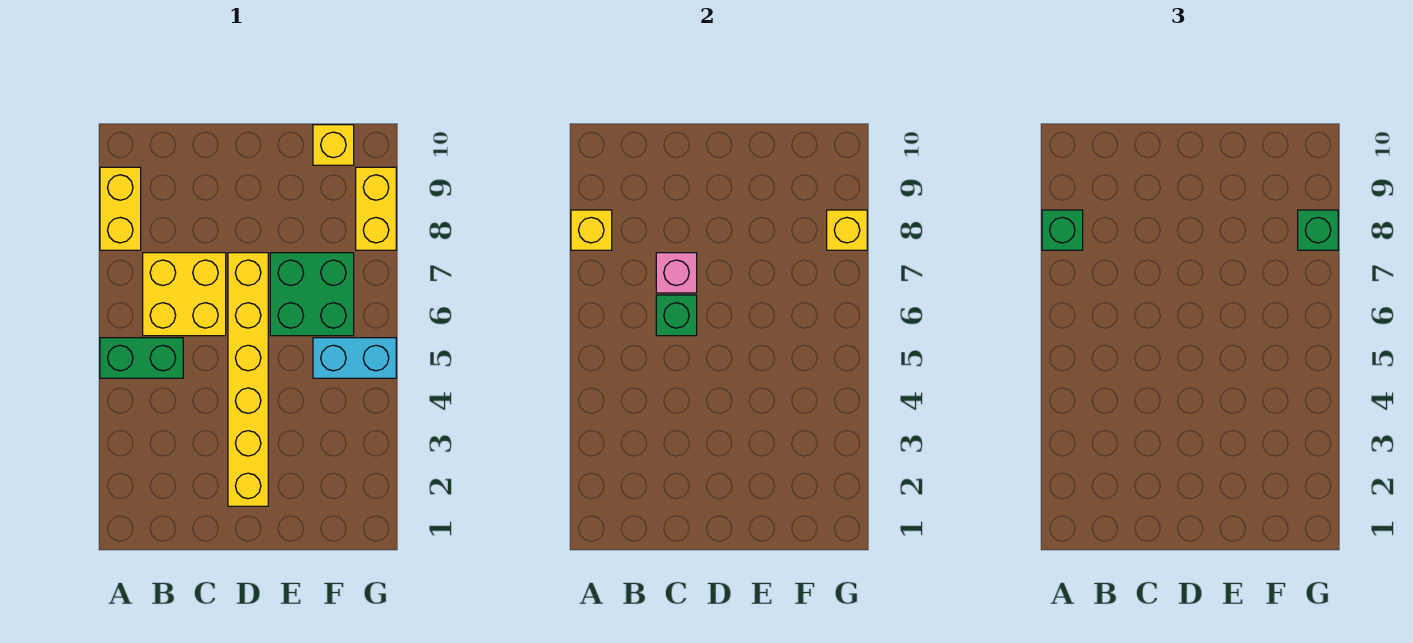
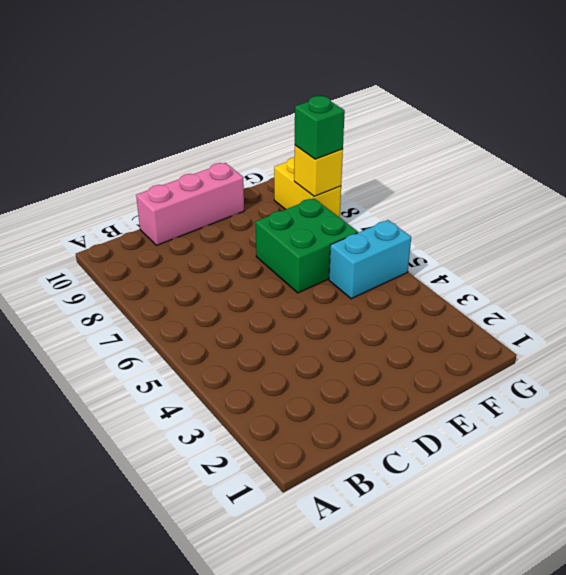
pink 1x3 brick [136,163,244,245] -> none
none -> green 1x2 brick [100,338,183,378]
none -> yellow 1x2 brick [100,167,141,250]
none -> yellow 2x2 brick [143,253,226,336]

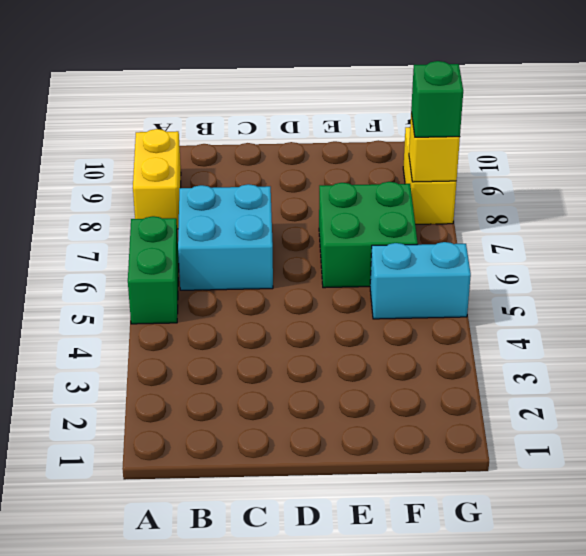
green 1x2 brick [128,216,179,324] -> green 1x2 brick turned to [100,338,183,378]
cyan 2x2 brick [178,184,273,290] -> yellow 2x2 brick [143,253,226,336]
none -> yellow 1x6 brick [228,253,268,506]
none -> yellow 1x1 brick [313,125,354,165]
none -> yellow 1x1 brick [571,210,612,250]

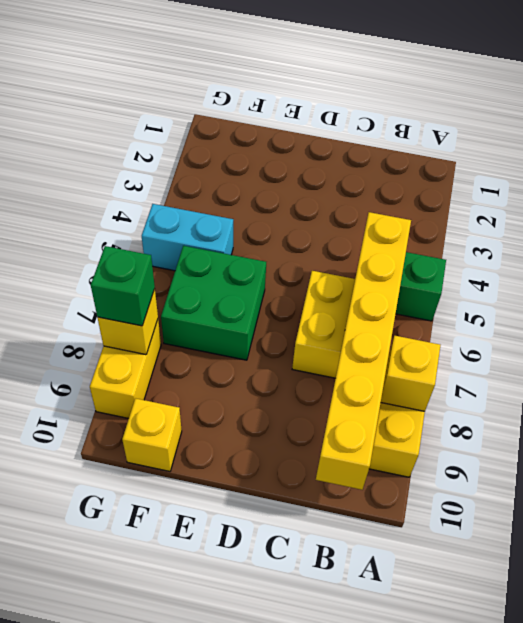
yellow 1x6 brick [316,212,411,490] -> yellow 1x6 brick moved to [228,253,268,506]
none -> green 1x1 brick [656,295,697,336]
none -> pink 1x1 brick [656,253,697,293]
none -> green 1x1 brick [1042,210,1083,250]

